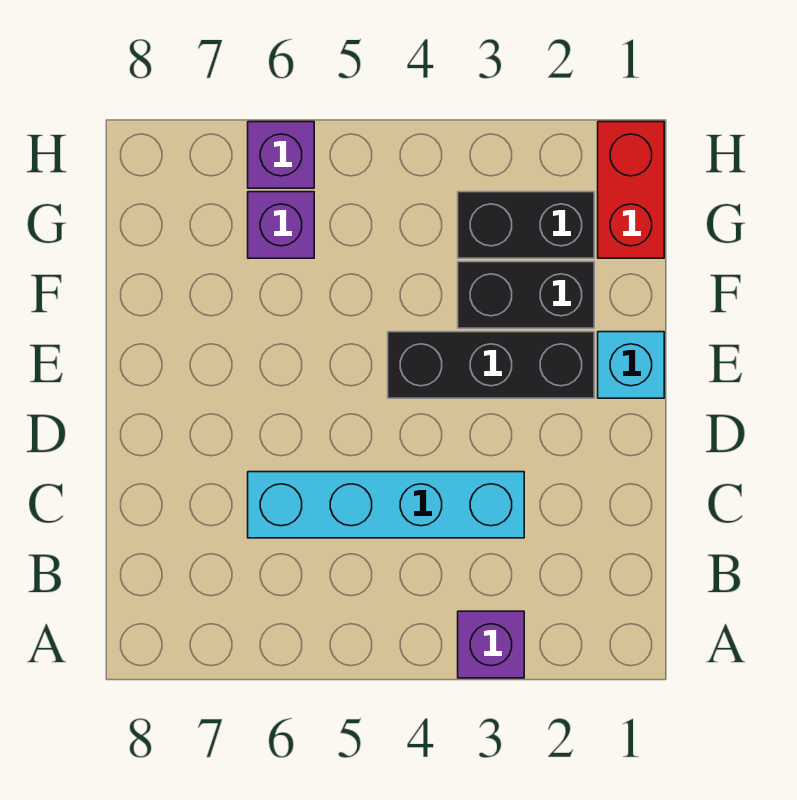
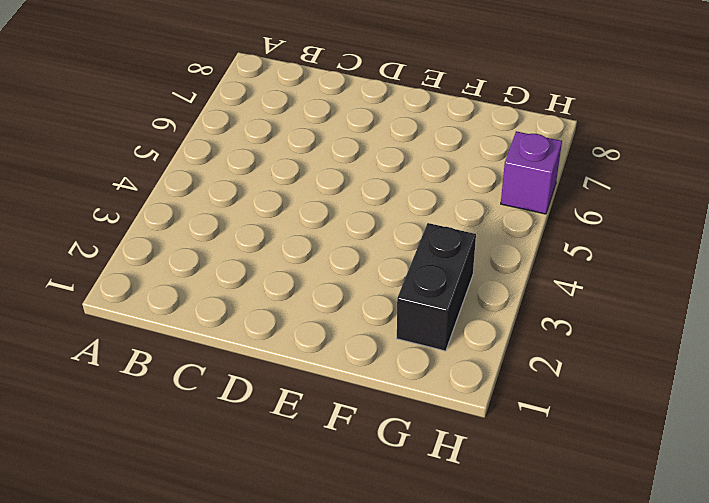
none -> purple 1x1 brick [458,611,524,678]
none -> cyan 1x4 brick [248,472,524,538]

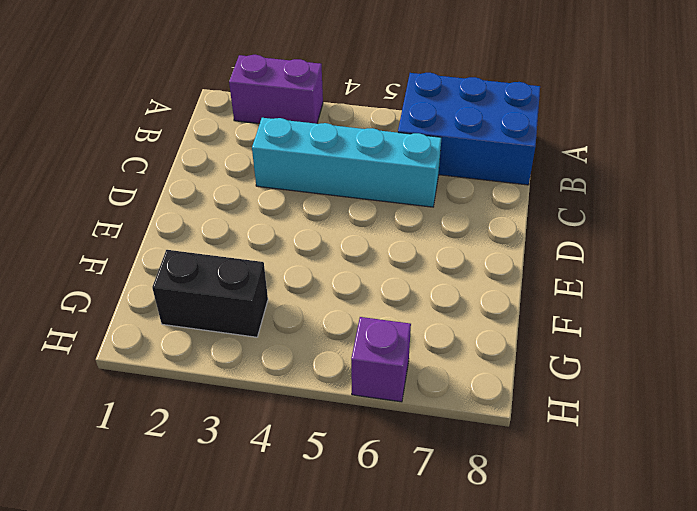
purple 1x2 brick [229,55,323,124] -> purple 1x1 brick [458,611,524,678]
blue 2x3 brick [398,73,540,185] -> none
none -> cyan 1x1 brick [598,332,664,398]
none -> black 1x3 brick [388,332,594,398]

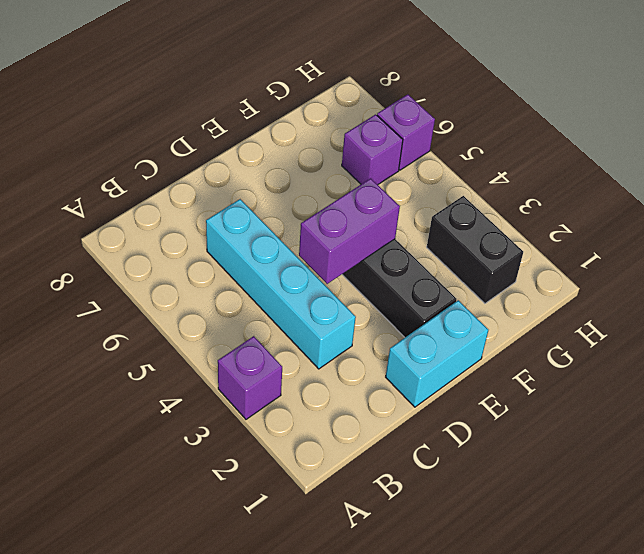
cyan 1x2 brick [386,300,488,407] -> cyan 1x1 brick [598,332,664,398]
purple 1x2 brick [299,178,400,284] -> none
none -> black 1x2 brick [458,262,594,328]
none -> red 1x2 brick [598,122,664,258]

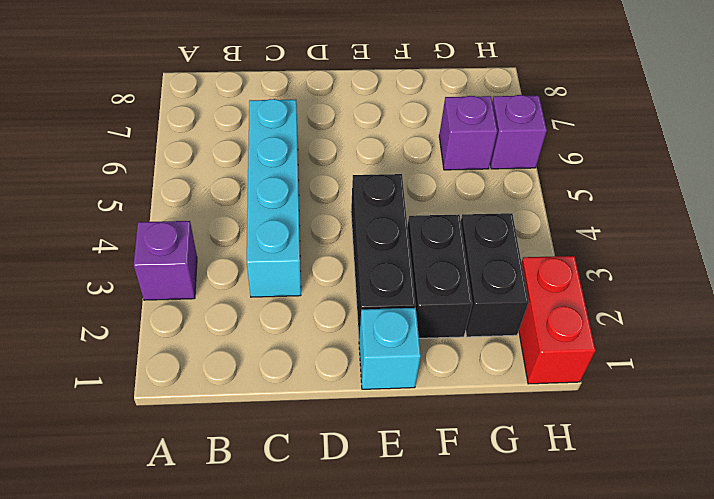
red 1x2 brick [519,256,596,384] -> red 1x2 brick turned to [598,122,664,258]

